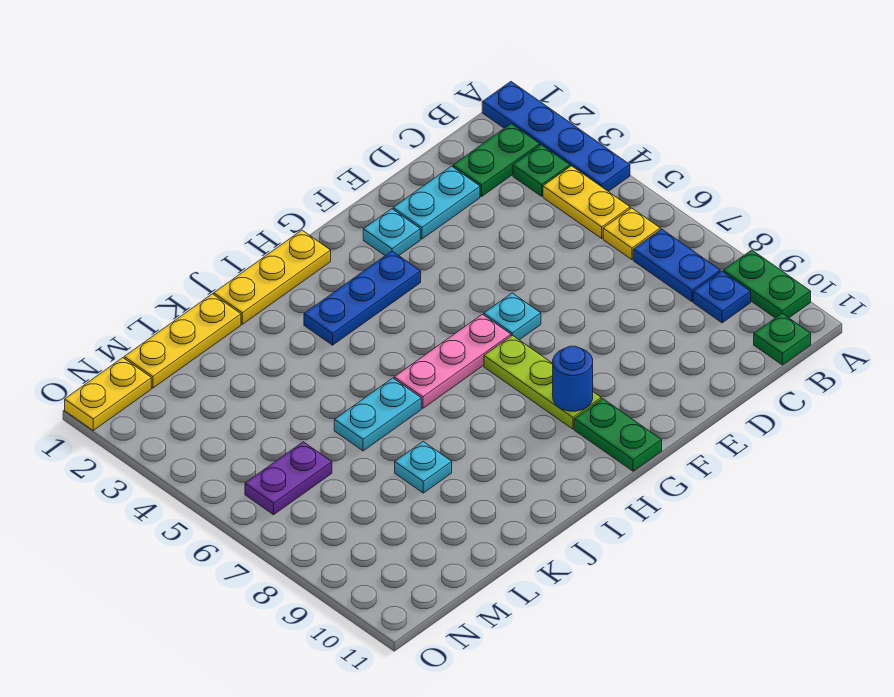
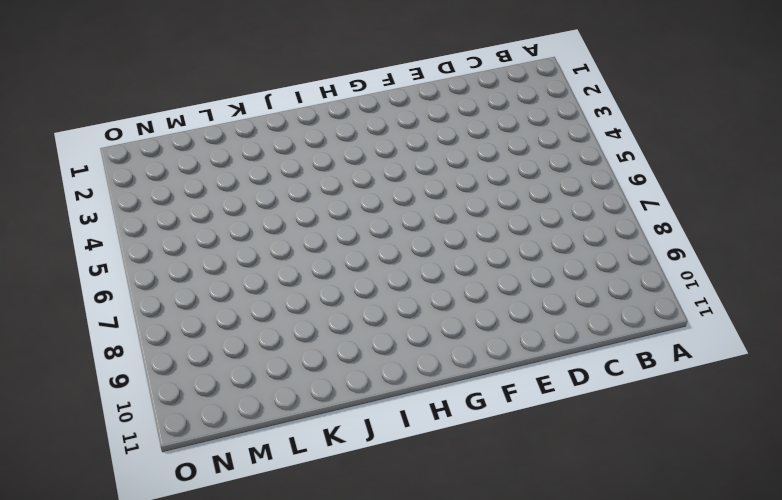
none -> blue 1x4 plate [482,82,630,191]
none -> green 1x2 plate [723,250,811,318]
none -> green 1x2 plate [453,124,540,196]

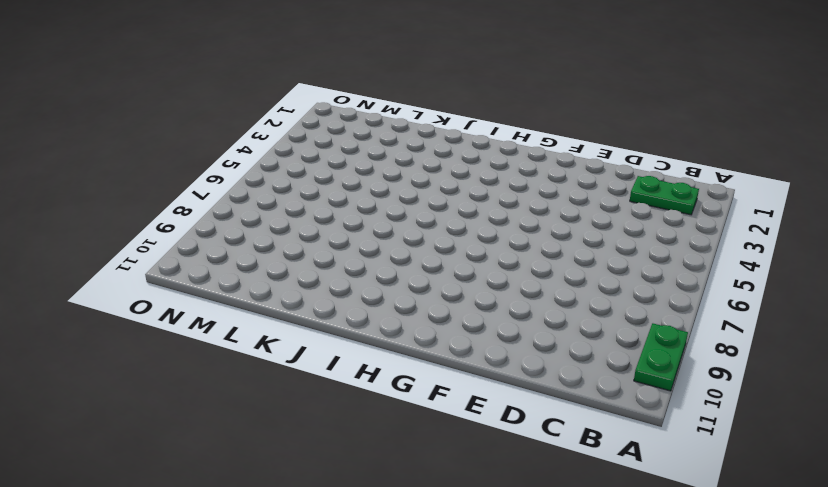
none -> blue 1x4 plate [482,82,630,191]
none -> green 1x1 plate [513,145,570,196]
none -> yellow 1x2 plate [543,166,630,238]

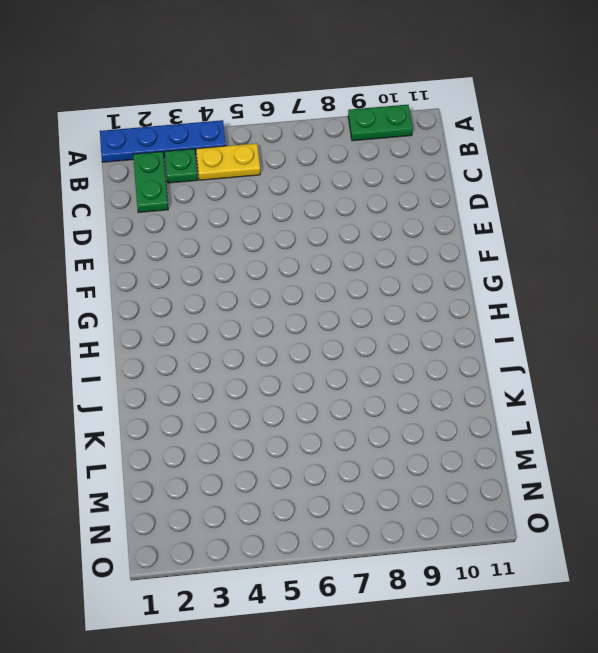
none -> yellow 1x1 plate [603,208,660,260]
none -> blue 1x2 plate [633,229,720,302]
none -> blue 1x1 plate [693,271,751,323]

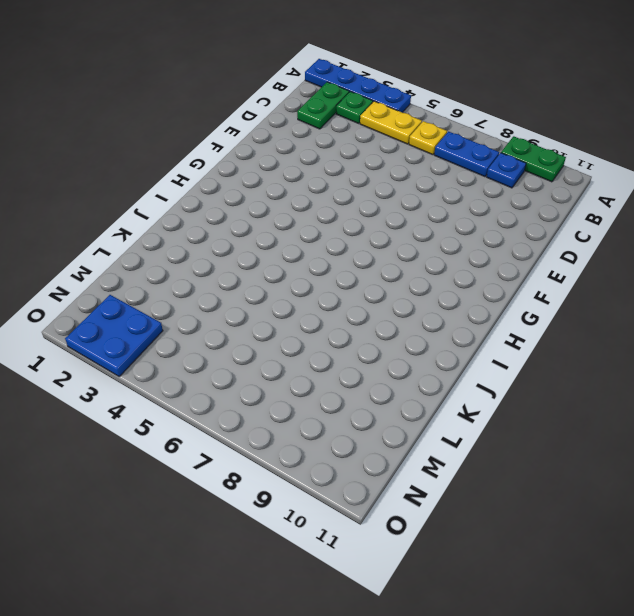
blue 2x2 plate [65,295,163,376] -> none
none -> green 1x1 plate [754,314,811,365]
none -> cyan 1x2 plate [393,166,480,239]
none -> cyan 1x1 plate [363,209,420,256]

